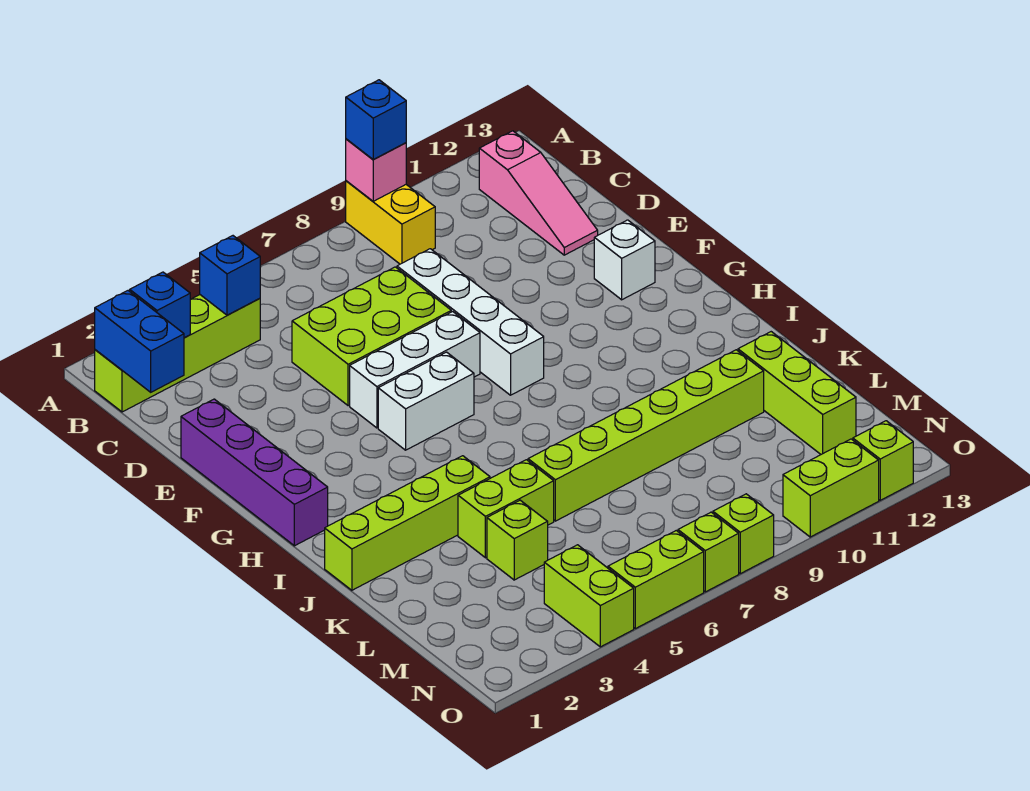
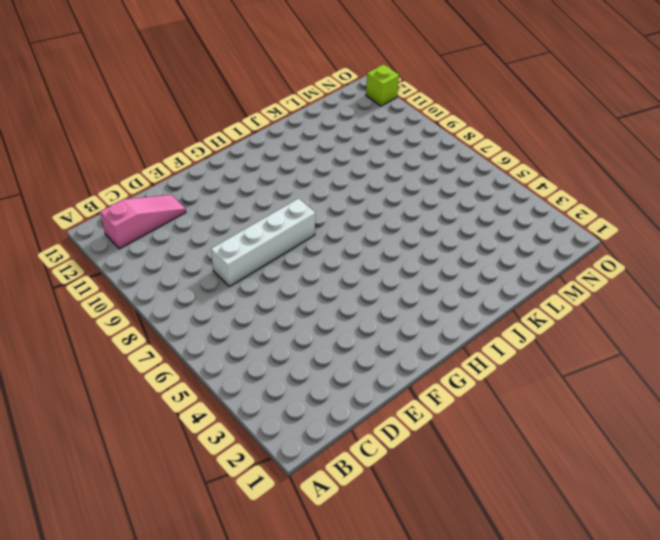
none -> yellow 1x2 brick [346,181,435,264]
none -> lime 1x4 brick [95,295,260,412]
none -> lime 2x3 brick [292,267,451,406]

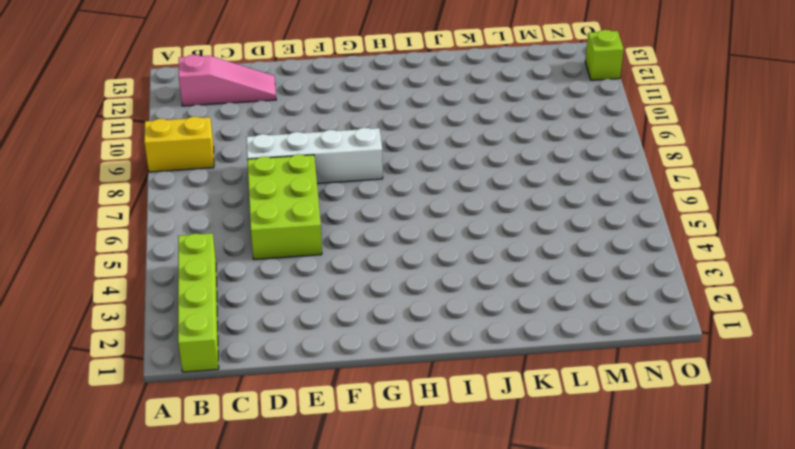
none -> purple 1x4 brick [181,399,328,546]
none -> white 1x3 brick [350,312,480,428]
none -> white 1x1 brick [594,220,655,300]

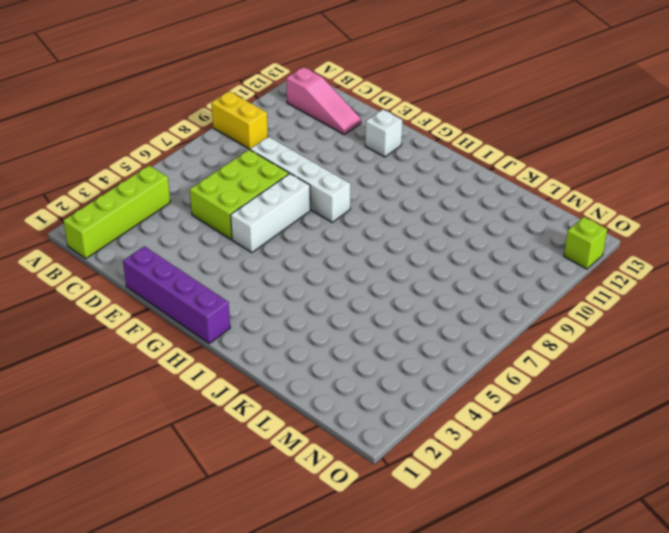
none -> white 1x2 brick [378,352,474,450]
none -> lime 1x4 brick [325,456,490,590]
none -> lime 1x2 brick [458,460,554,558]

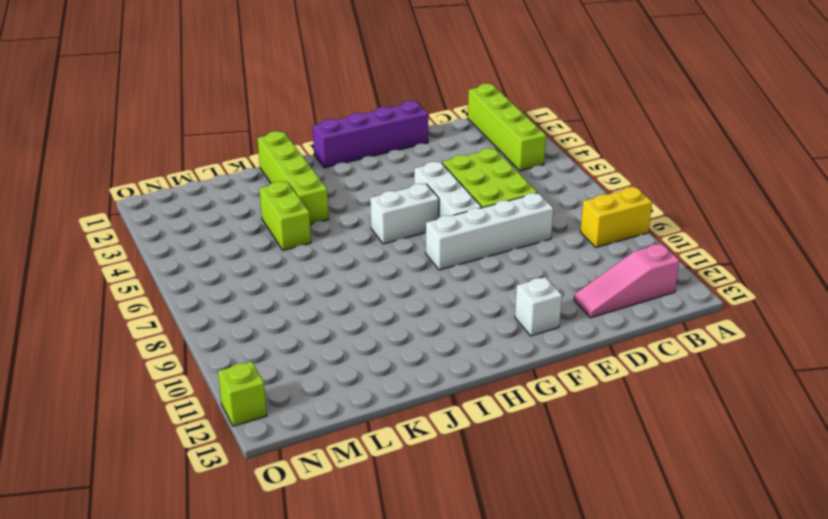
white 1x2 brick [370,184,439,244] -> white 1x2 brick turned to [378,352,474,450]
none -> lime 1x6 brick [528,350,764,521]
none -> lime 1x3 brick [738,332,856,454]
none -> lime 1x1 brick [487,500,548,580]

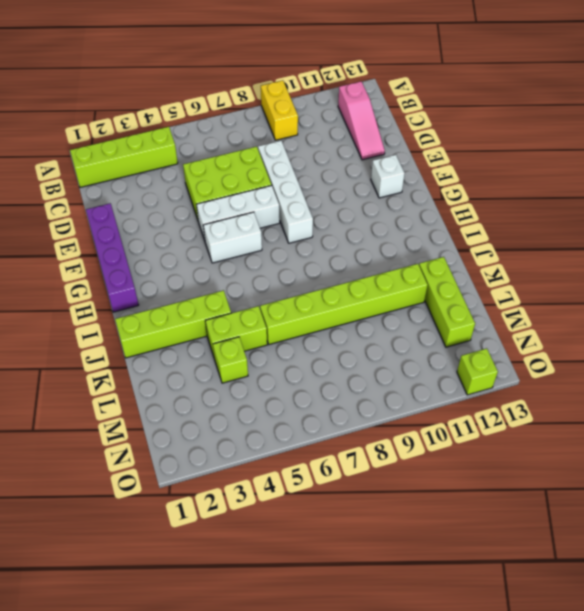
none -> lime 1x2 brick [544,545,634,647]
none -> lime 1x2 brick [608,531,704,629]
none -> lime 1x1 brick [678,512,739,592]

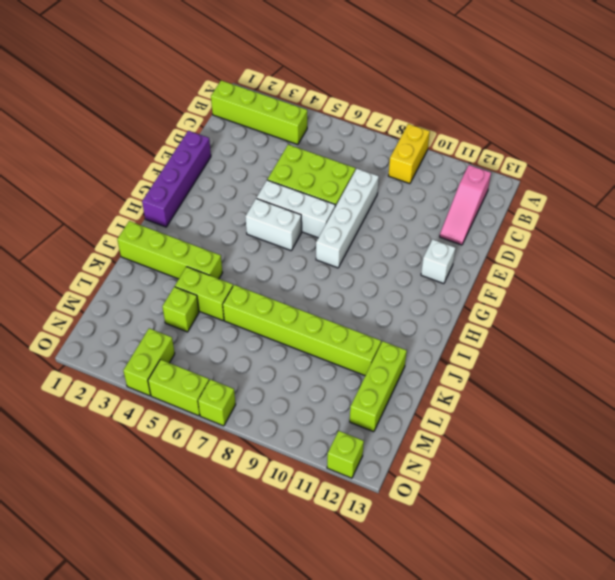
none -> lime 1x1 brick [713,494,774,574]
none -> lime 1x2 brick [783,439,879,537]
none -> pink 1x1 brick [346,139,406,201]

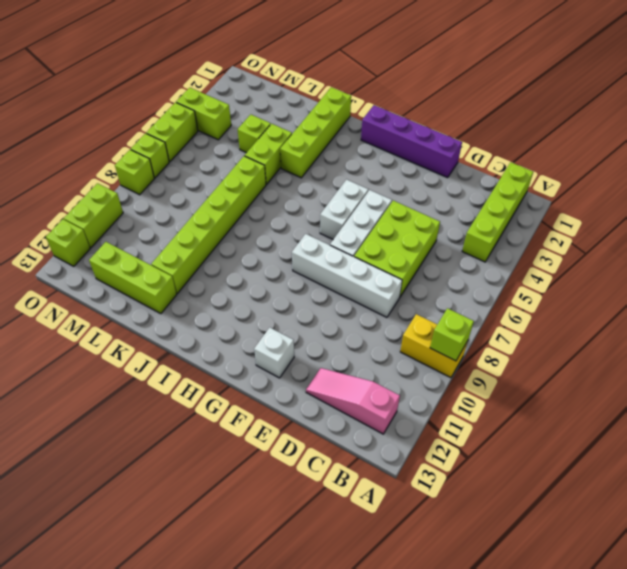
lime 1x1 brick [430,308,474,361] -> pink 1x1 brick [346,139,406,201]
none -> blue 1x2 brick [95,291,184,392]
none -> blue 1x1 brick [130,272,190,338]
none -> blue 1x1 brick [200,236,260,315]

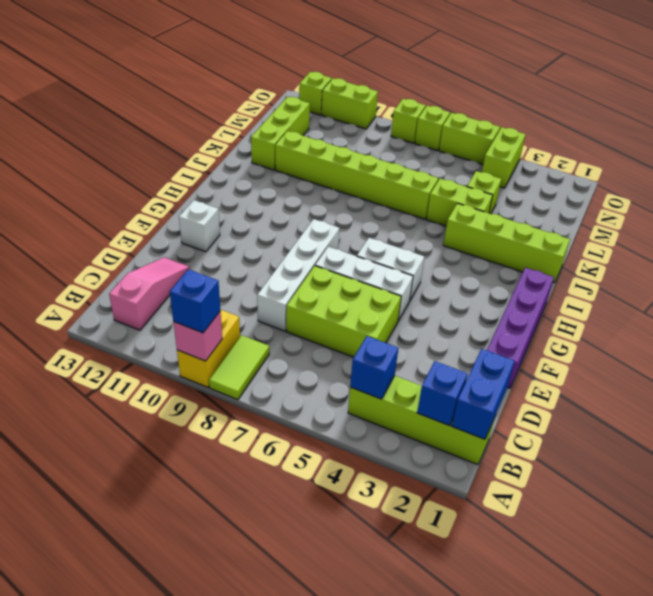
lime 1x2 tile [209,335,269,400] -> none

